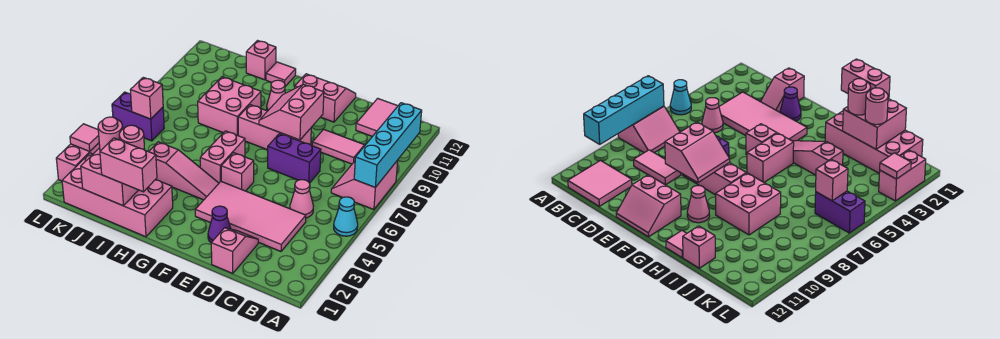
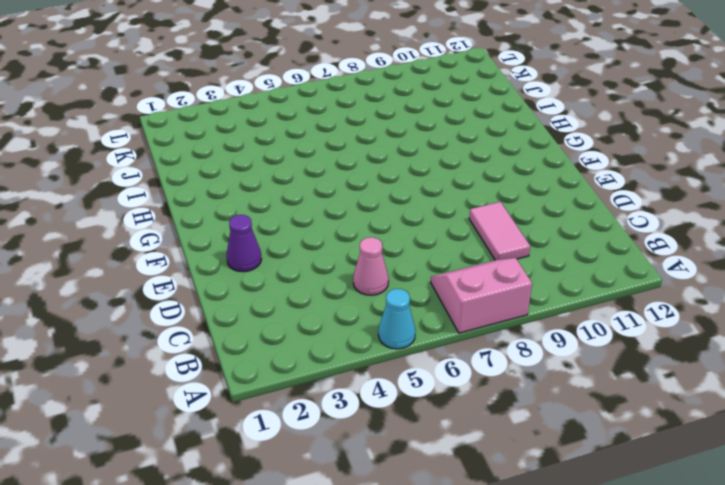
none -> pink 2x2 tile [356,98,398,136]
none -> pink 2x4 tile [195,182,306,251]
none -> pink 1x2 slope [211,228,258,273]

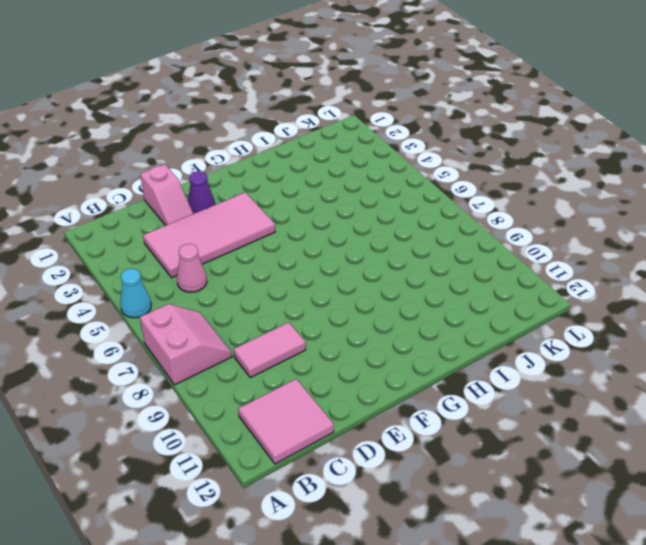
none -> purple 1x2 brick [268,134,321,183]
none -> pink 1x3 brick [238,105,311,150]
none -> pink 2x2 slope [295,74,356,122]

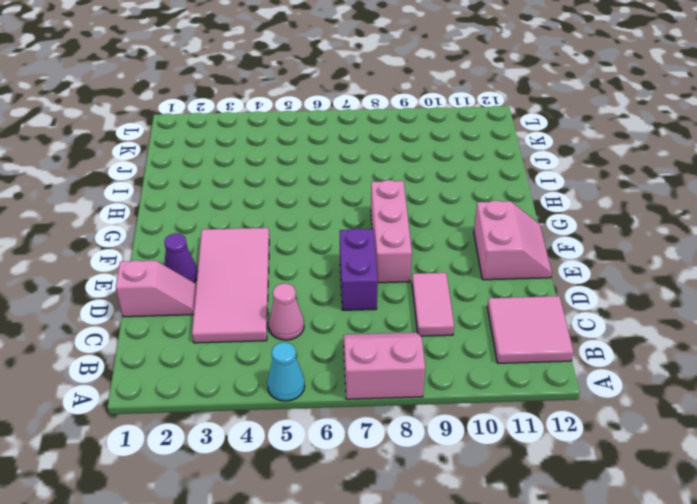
none -> pink 1x1 brick [221,153,254,191]
none -> pink 1x3 slope [149,142,219,200]
none -> pink 1x2 brick [200,131,245,183]

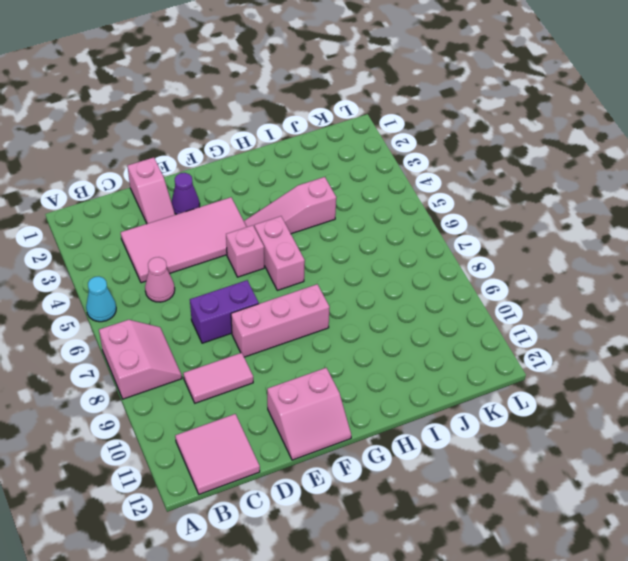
none -> pink 1x1 cone [267,80,285,111]
none -> pink 2x4 brick [62,153,173,237]
none -> pink 2x2 brick [198,77,261,136]

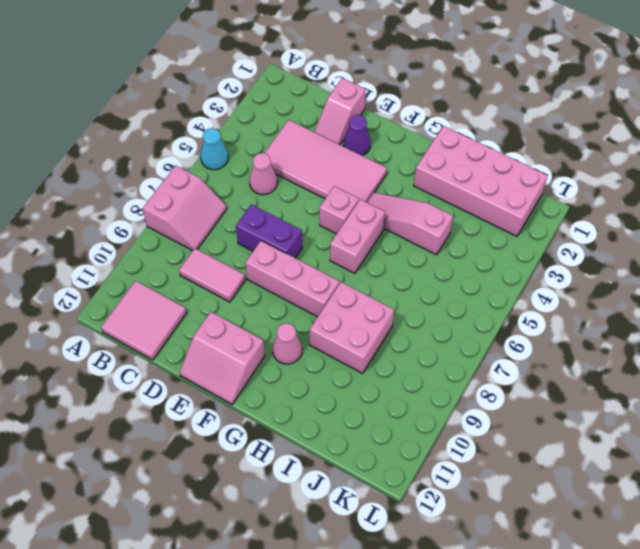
none -> pink 1x1 tile [266,62,296,86]
none -> pink 1x1 brick [246,41,276,80]
none -> purple 1x2 brick [112,92,164,141]

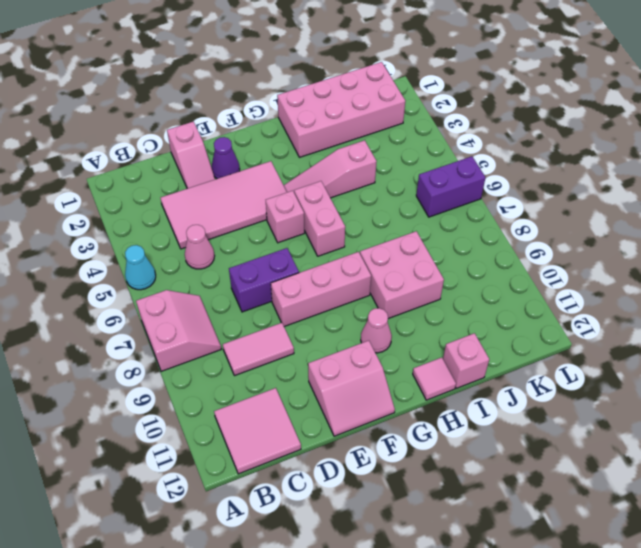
none -> pink 1x2 brick [56,143,100,181]
none -> cyan 1x4 brick [354,103,422,187]
none -> pink 2x2 slope [259,84,324,140]

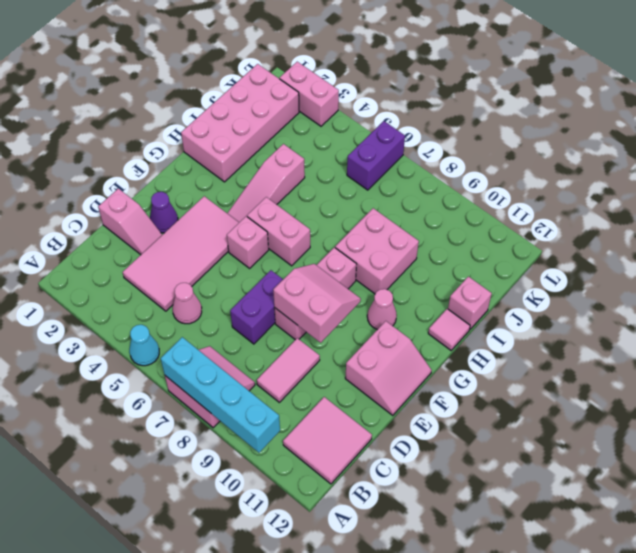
none -> pink 2x2 brick [81,148,138,206]
none -> pink 1x1 brick [130,77,163,119]
none -> pink 1x1 tile [70,124,99,152]

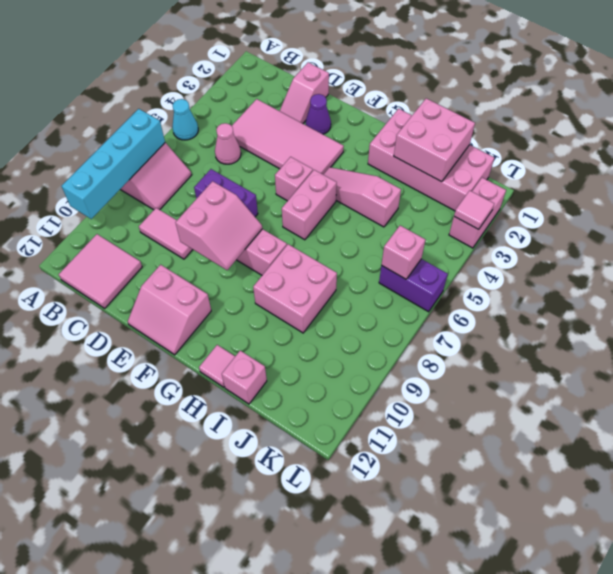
none -> pink 1x1 cone [267,80,285,111]
none -> pink 1x2 brick [100,138,157,192]
none -> pink 1x1 round brick [119,125,145,150]

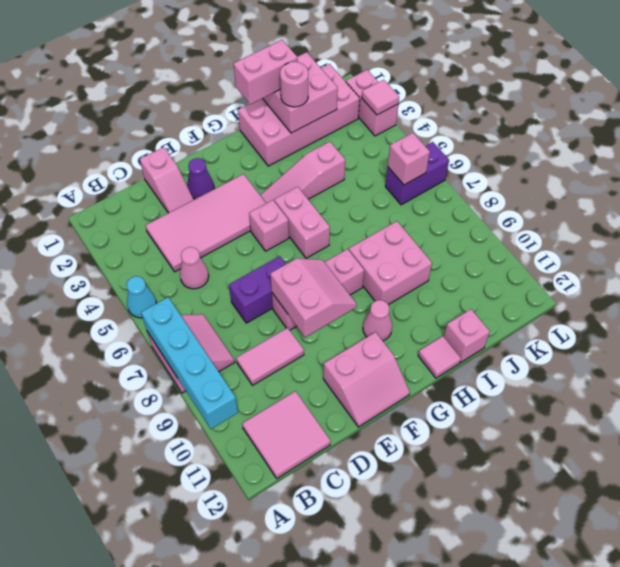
none -> pink 1x1 round brick [98,117,123,151]

